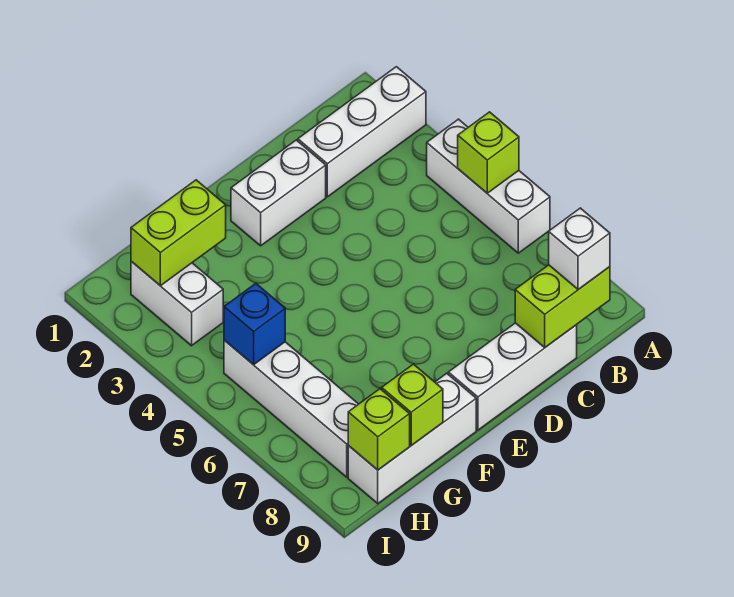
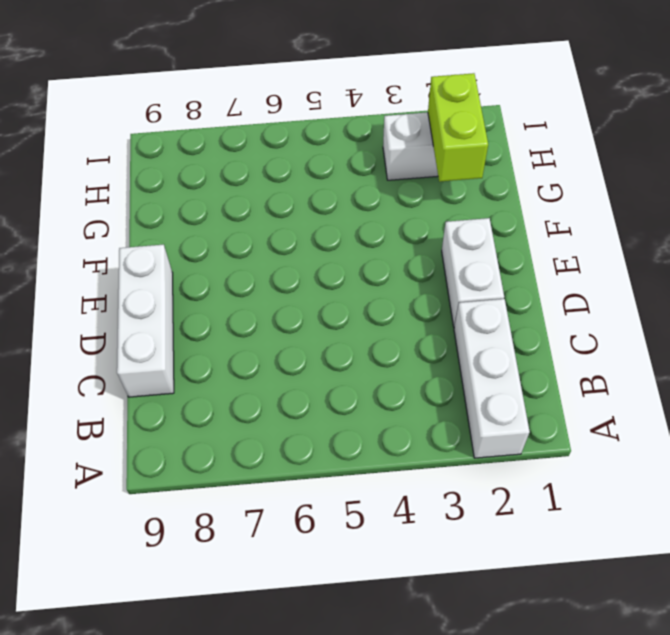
none -> white 1x3 brick [427,119,550,253]
none -> white 1x3 brick [348,373,476,504]
none -> white 1x4 brick [224,340,358,477]

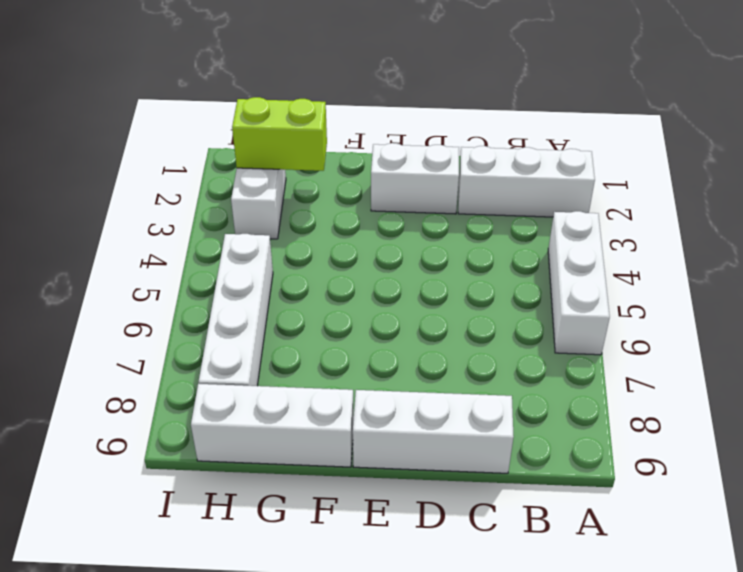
none -> lime 1x1 brick [458,112,519,193]
none -> lime 1x2 brick [515,265,610,347]
none -> lime 1x1 brick [382,364,443,446]

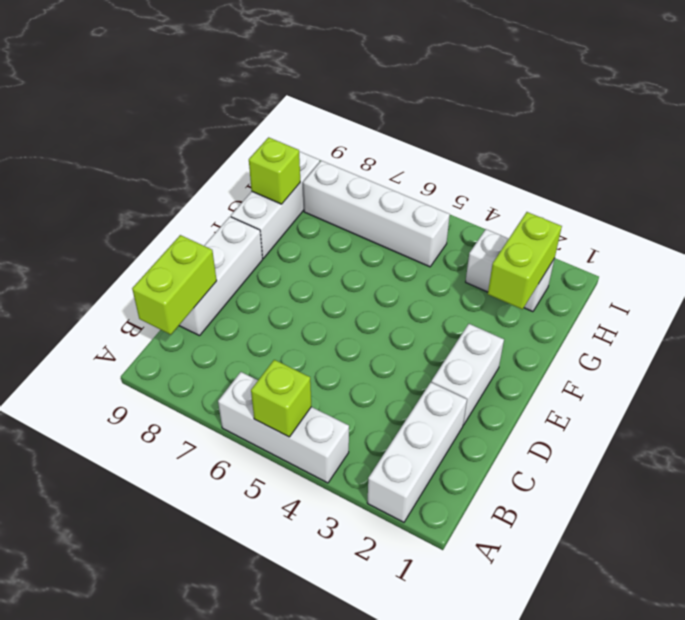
none -> blue 1x1 brick [224,284,285,365]
none -> lime 1x1 brick [348,389,410,470]
none -> white 1x1 brick [549,208,610,289]

